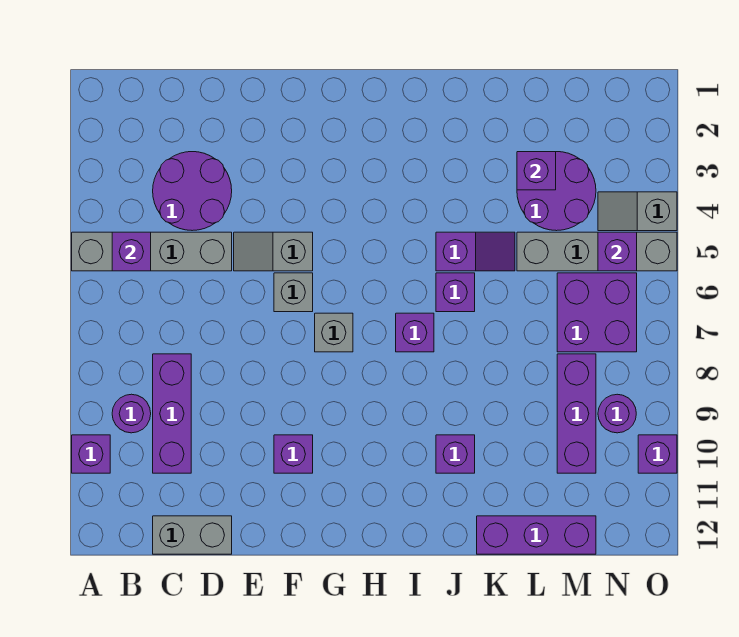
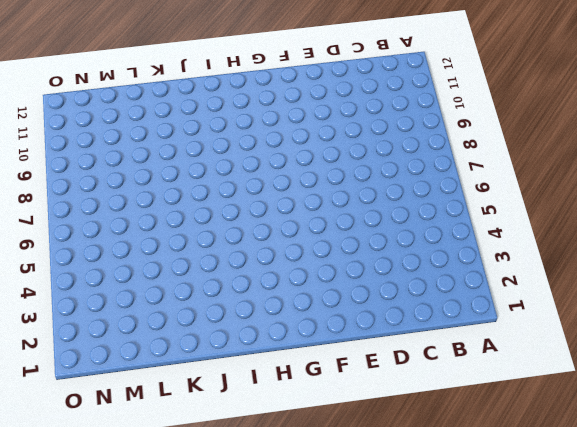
none -> grey 1x4 brick [72,232,232,271]
none -> purple 1x1 brick [72,435,110,473]
none -> purple 1x1 round brick [112,394,151,433]

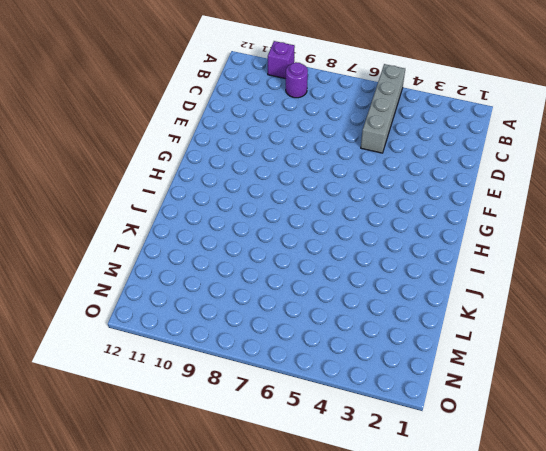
none -> purple 2x2 round brick [153,152,232,231]
none -> purple 1x3 brick [153,354,191,473]
none -> grey 1x2 brick [153,516,232,554]

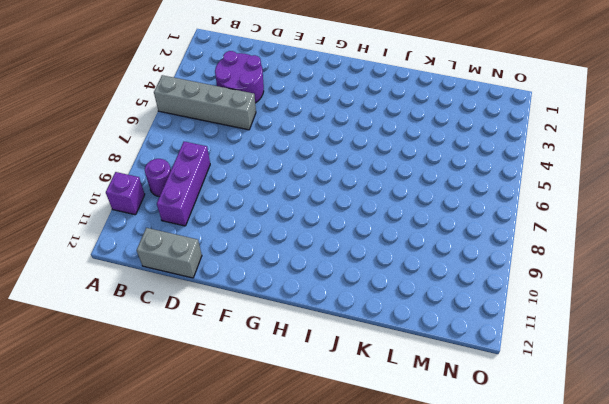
none -> grey 1x2 slope [234,232,313,271]
none -> grey 1x1 brick [274,273,313,312]
none -> purple 1x1 brick [274,435,313,473]

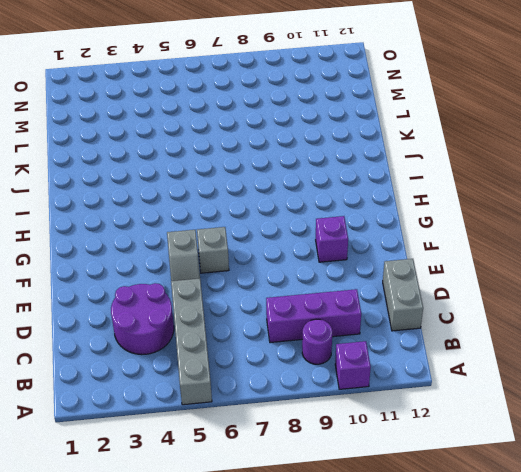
none -> grey 1x1 brick [315,313,353,352]
none -> purple 1x1 brick [396,313,434,352]
none -> purple 1x2 slope [436,232,515,271]

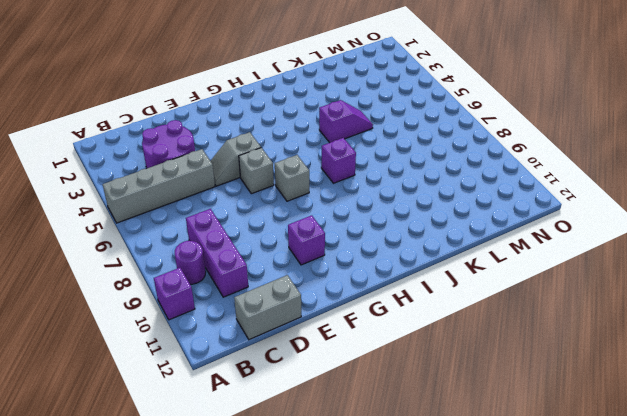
none -> purple 1x1 brick [436,273,475,312]
none -> purple 1x1 brick [436,435,475,473]
none -> purple 1x3 brick [477,516,596,554]

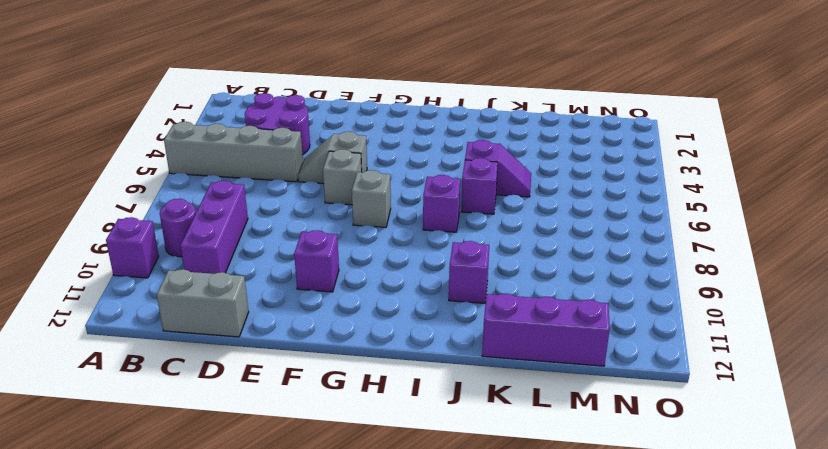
none -> purple 2x2 round brick [517,152,596,231]
none -> grey 1x4 brick [517,232,677,271]
none -> purple 2x2 brick [557,273,637,352]

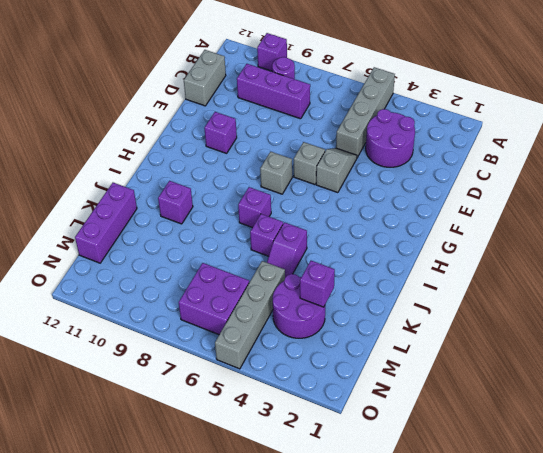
none -> purple 1x3 brick [557,354,596,473]
none -> grey 1x2 slope [598,192,677,231]
none -> purple 1x1 round brick [598,394,636,433]

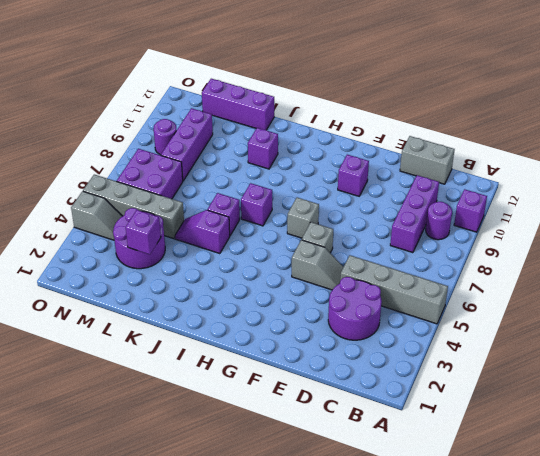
none -> purple 1x1 brick [638,435,677,473]
none -> purple 1x1 brick [112,232,151,271]
none -> purple 1x1 brick [598,232,637,271]

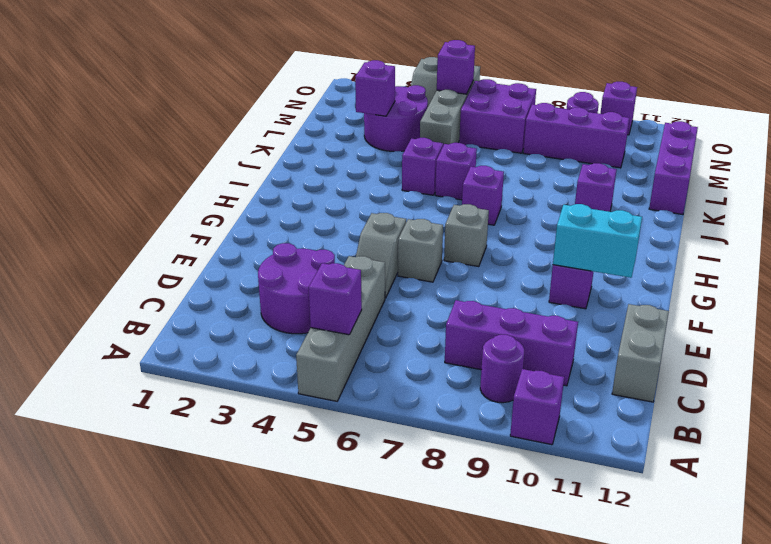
cyan 1x2 brick [553,204,642,278] -> none

